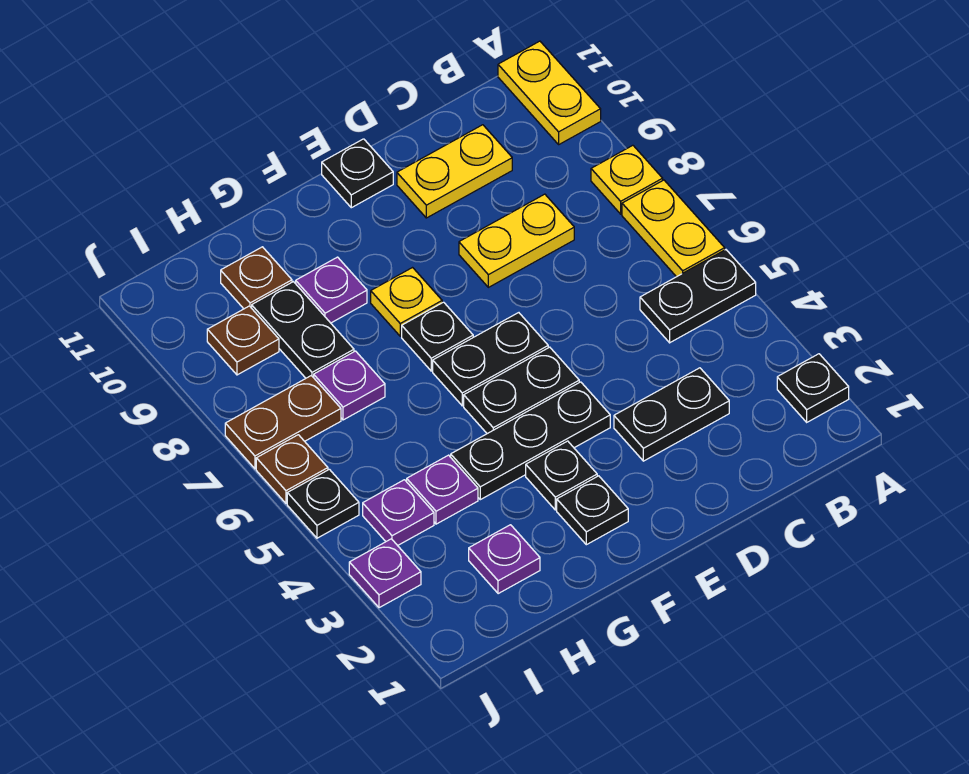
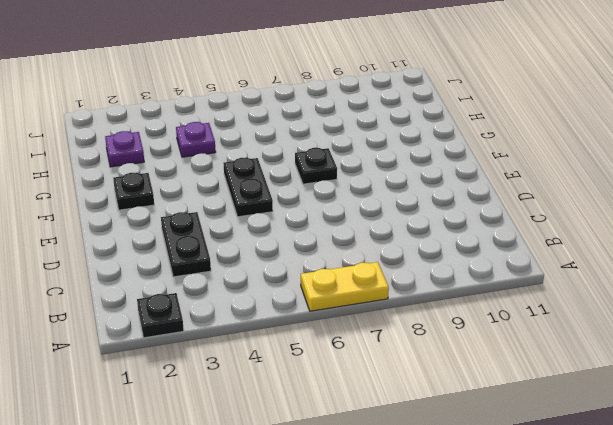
none -> black 1x2 plate [640,250,756,343]
none -> yellow 1x1 plate [591,145,663,214]
none -> yellow 1x2 plate [498,41,601,144]

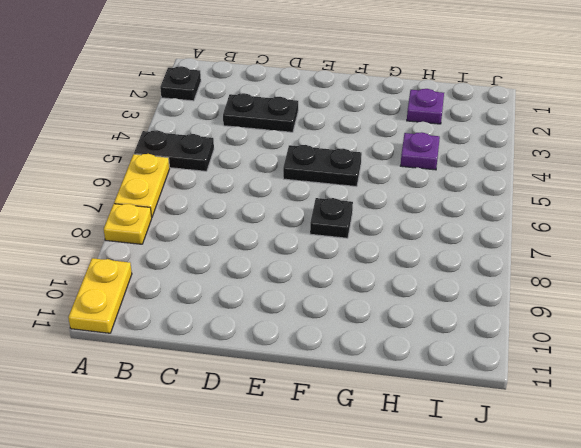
none -> yellow 1x2 plate [459,194,574,287]
none -> yellow 1x2 plate [397,125,512,218]
none -> black 1x3 plate [451,382,610,500]

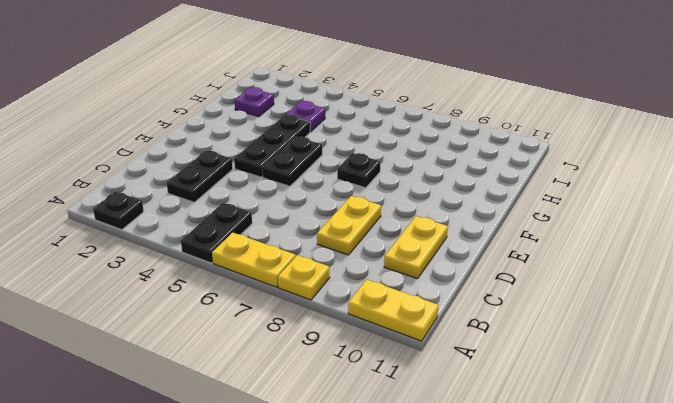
none -> black 1x2 plate [433,313,548,406]
none -> black 1x1 plate [322,139,393,208]
none -> black 1x1 plate [557,476,628,545]

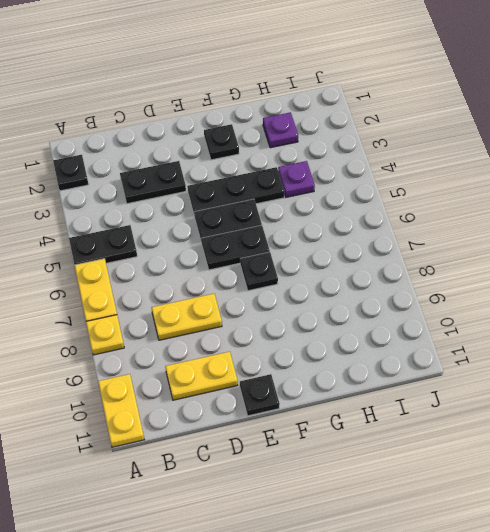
none -> black 1x1 plate [526,441,597,510]
none -> yellow 1x1 plate [371,268,442,336]
none -> purple 1x1 plate [296,257,367,323]

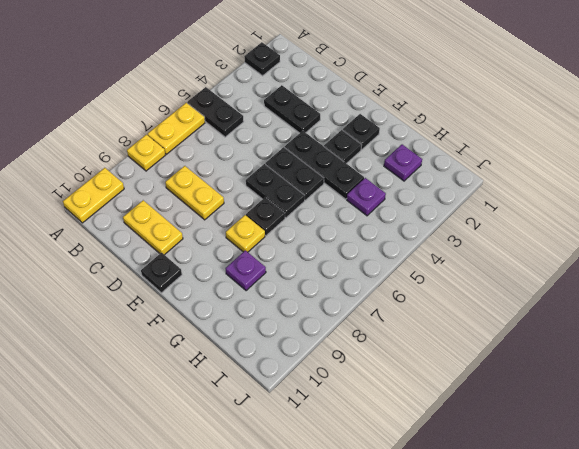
none -> purple 1x1 plate [314,351,385,420]
none -> black 1x2 plate [252,282,354,378]
none -> brown 1x1 plate [221,247,292,309]

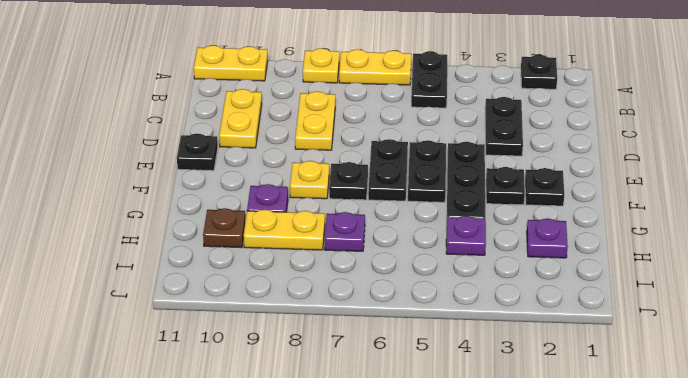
yellow 1x2 plate [244,210,325,250] -> black 1x2 plate [252,282,354,378]
none -> purple 1x1 plate [363,480,434,546]
none -> brown 1x2 plate [225,376,341,469]
none -> brown 1x1 plate [207,306,279,375]

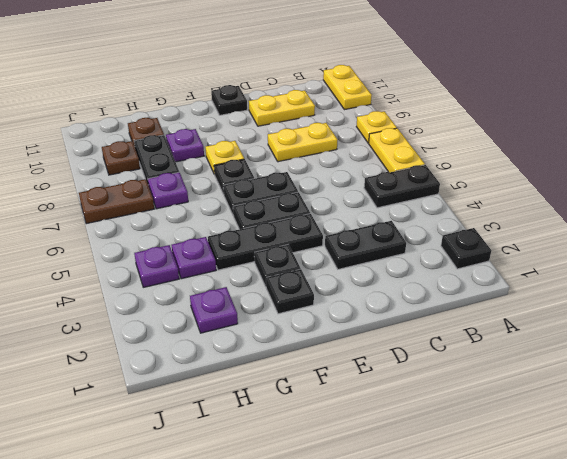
none -> purple 1x1 plate [349,539,421,608]
none -> black 1x1 plate [287,469,359,538]
none -> brown 1x1 plate [256,435,328,503]

